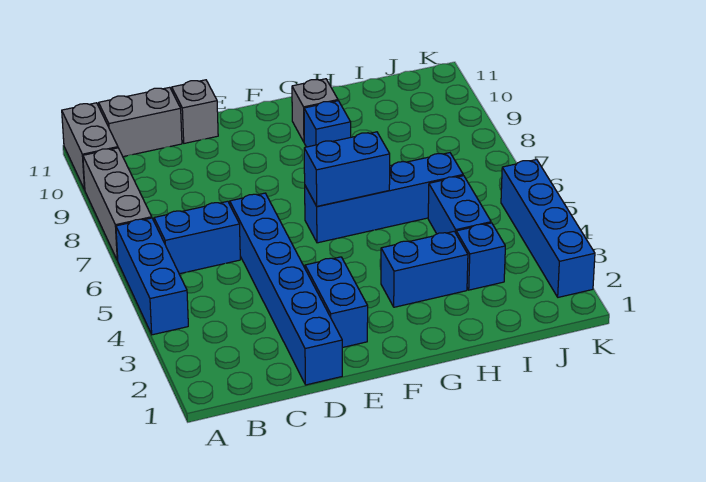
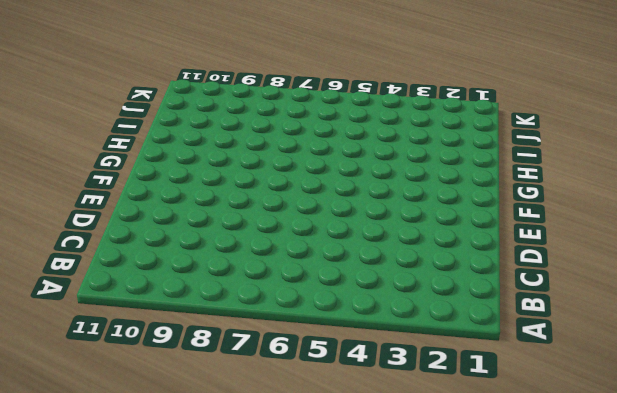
none -> blue 1x3 brick [116,218,188,335]
none -> grey 1x3 brick [83,148,152,260]
none -> grey 1x2 brick [62,103,118,190]

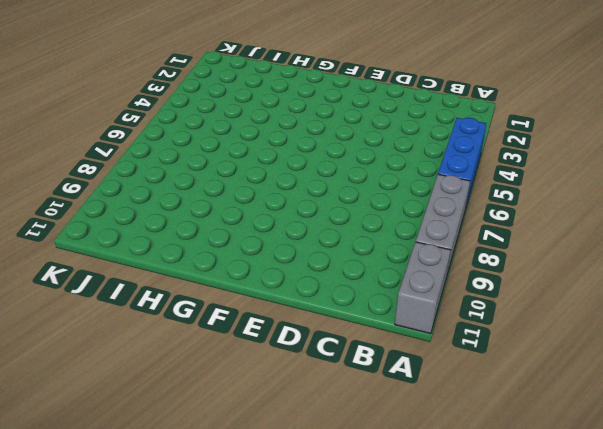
none -> blue 1x2 brick [154,201,240,274]
none -> grey 1x2 brick [99,87,182,157]
none -> blue 1x6 brick [230,193,342,385]

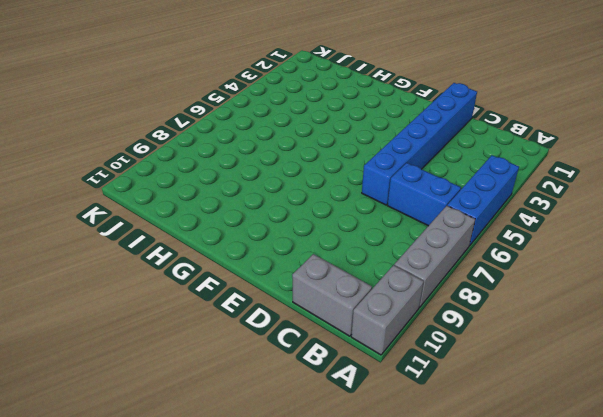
none -> grey 1x1 brick [172,80,218,143]
none -> blue 1x2 brick [305,257,368,348]
none -> blue 1x4 brick [305,153,463,243]

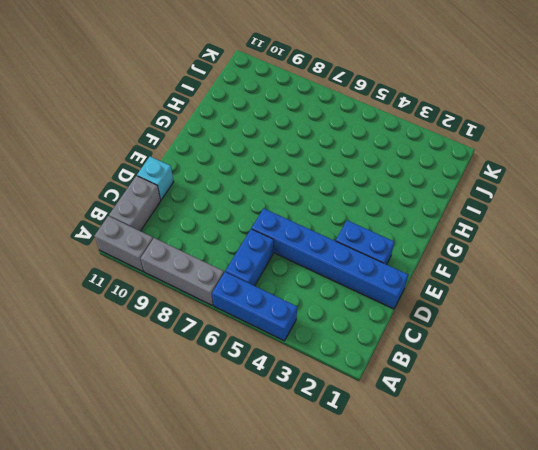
cyan 1x1 brick [137,157,174,200] -> grey 1x1 brick [172,80,218,143]
none -> blue 1x4 brick [305,153,463,243]
none -> blue 1x2 brick [381,231,468,307]
none -> blue 1x1 brick [304,101,351,147]

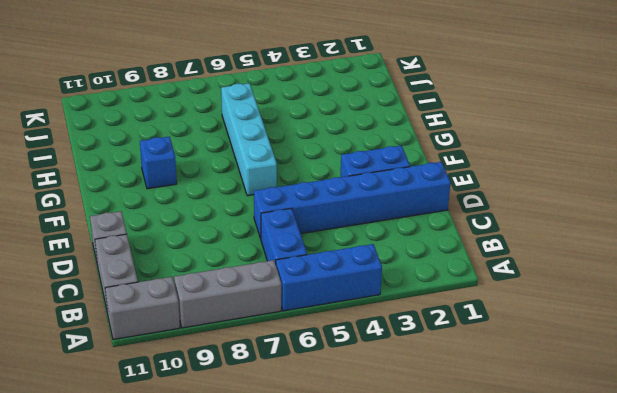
cyan 1x4 brick [221,83,277,196] -> blue 1x4 brick [305,153,463,243]
none -> blue 1x2 brick [381,231,468,307]
none -> grey 1x1 brick [292,79,338,142]
none -> blue 1x1 brick [456,223,505,290]

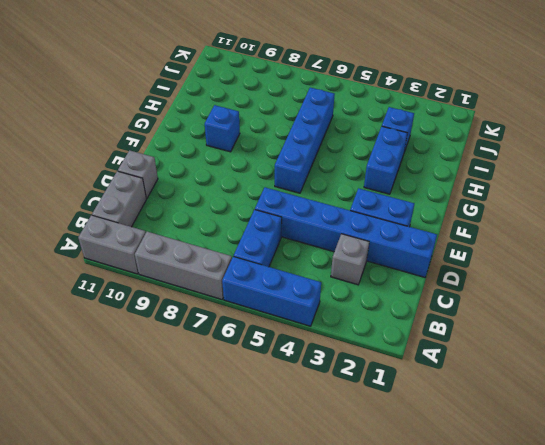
grey 1x1 brick [331,234,369,285] -> grey 1x1 brick moved to [292,79,338,142]
none -> blue 1x2 brick [428,176,491,234]
none -> blue 1x4 brick [501,159,595,297]
none -> blue 1x2 brick [304,132,390,206]

